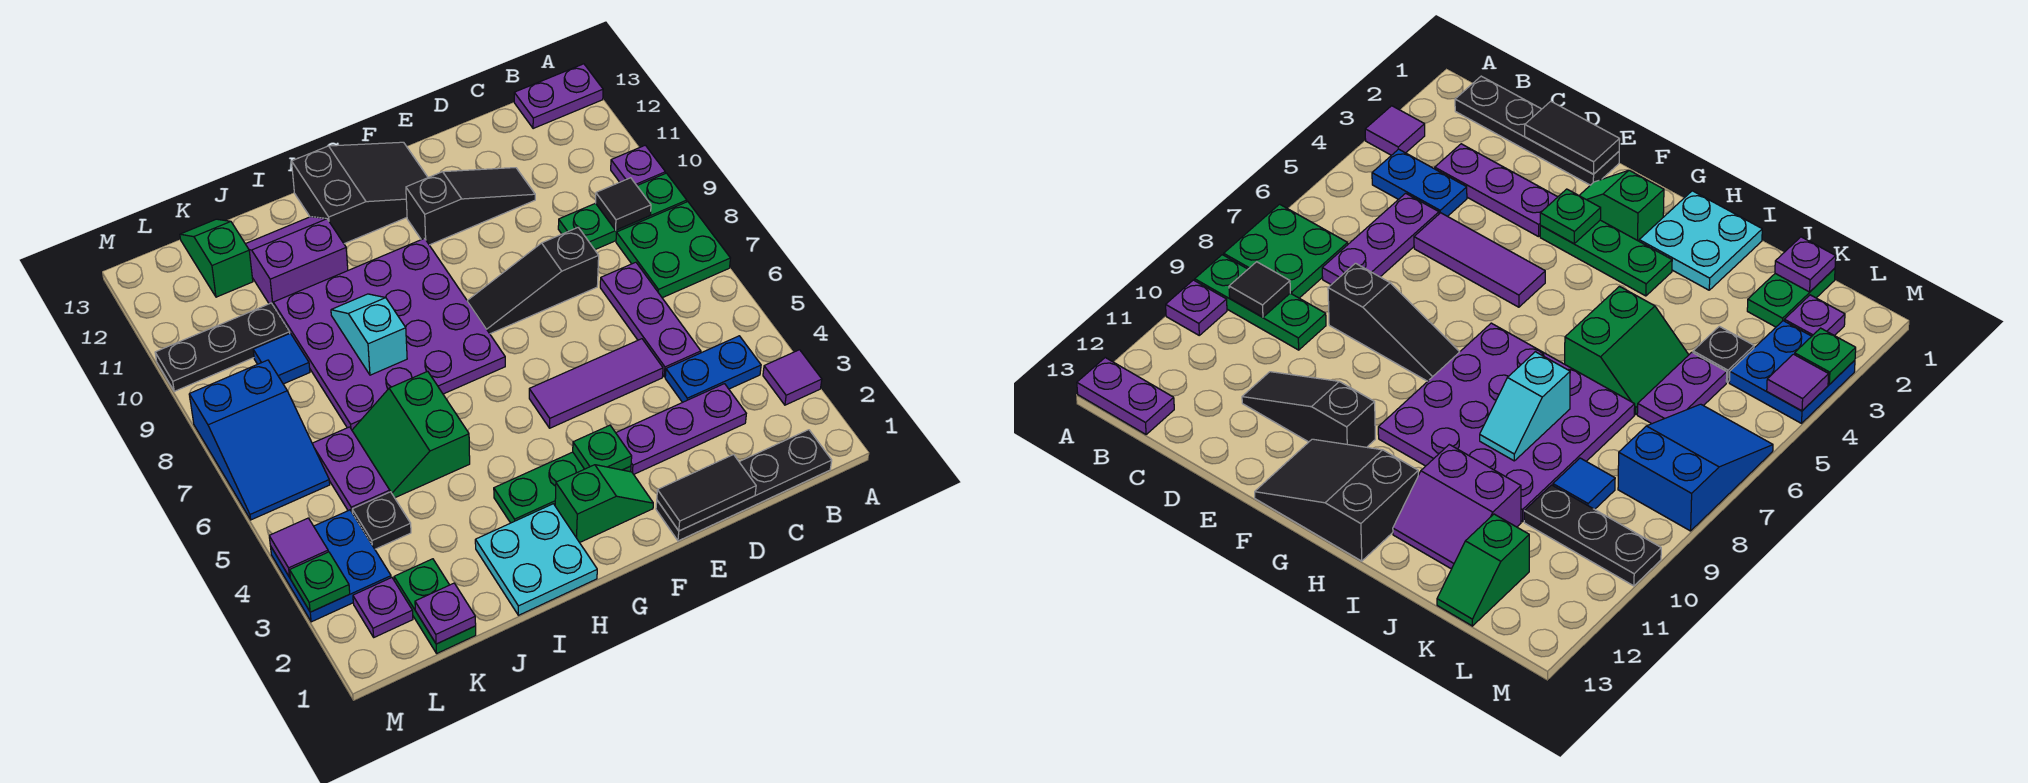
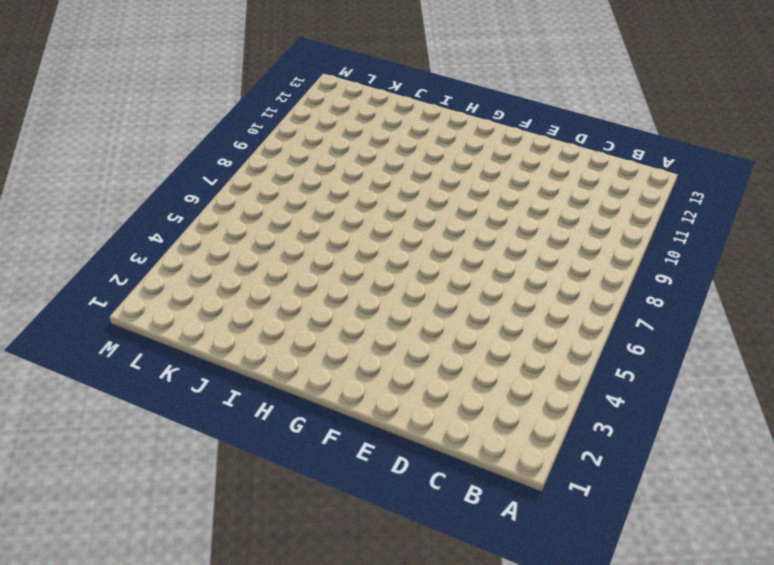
none -> purple 1x1 tile [763,350,822,405]
none -> green 2x2 plate [616,202,730,298]
none -> green 1x3 plate [558,173,687,250]
none -> purple 1x1 plate [611,145,665,185]

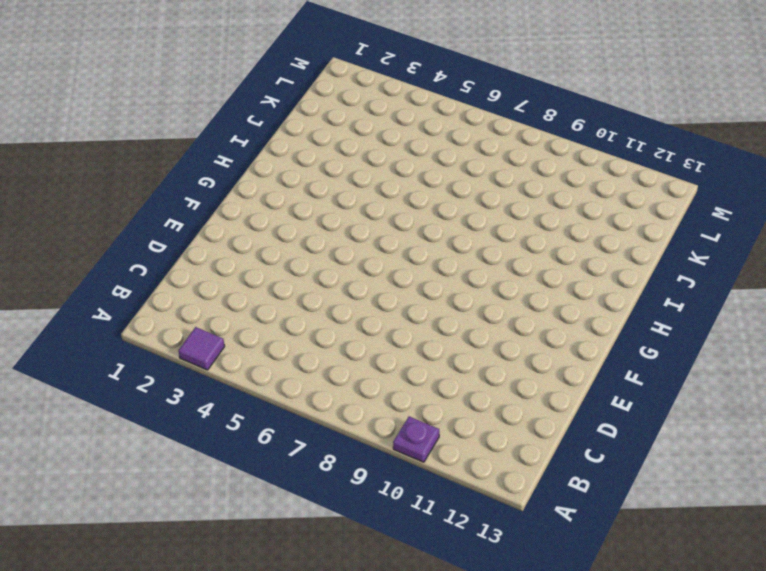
none -> green 2x2 plate [616,202,730,298]
none -> green 1x3 plate [558,173,687,250]
none -> purple 1x2 plate [514,64,603,129]
none -> black 1x4 plate [656,430,832,541]

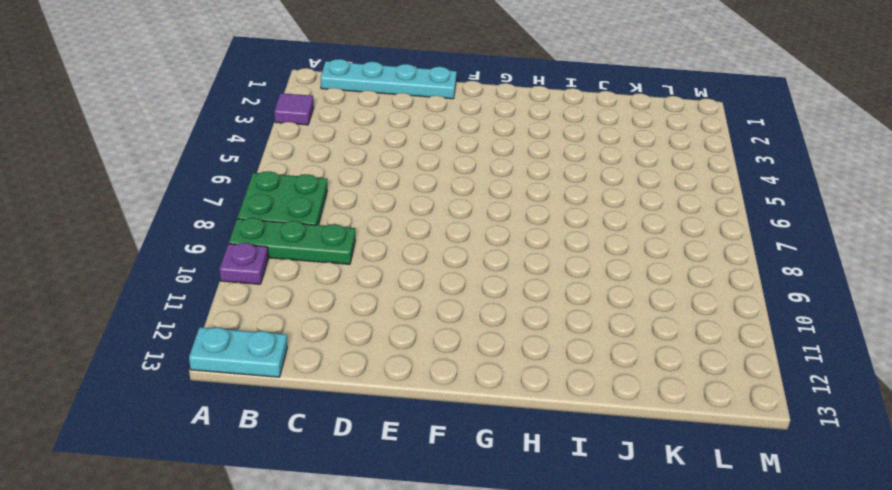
cyan 1x2 plate [189,327,287,377] -> purple 1x2 plate [514,64,603,129]
cyan 1x4 plate [321,59,456,99] -> black 1x4 plate [656,430,832,541]
none -> blue 1x2 plate [665,336,761,403]
none -> purple 1x3 plate [616,384,746,474]
none -> purple 1x3 plate [600,262,701,377]
none -> purple 1x3 tile [529,339,663,428]

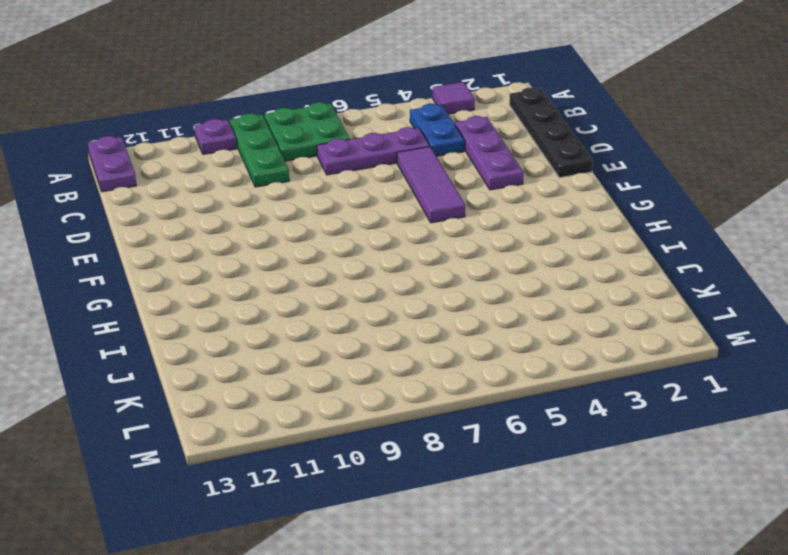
none -> black 1x3 slope [467,227,599,334]
none -> black 1x3 slope [406,168,535,245]
none -> green 1x2 slope [555,465,653,543]
none -> green 1x3 plate [494,452,631,523]

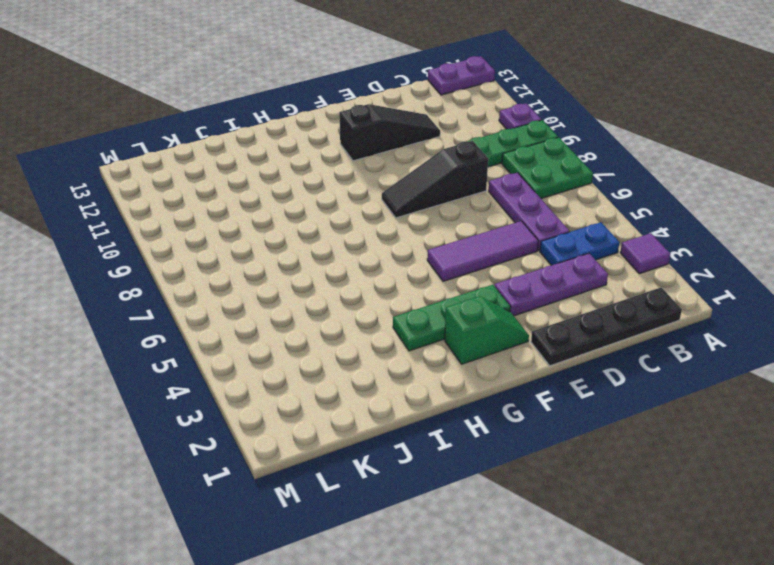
none -> black 2x3 slope [292,142,428,244]
none -> purple 4x4 plate [273,238,505,430]
none -> cyan 2x2 plate [475,504,597,615]
none -> green 2x2 slope [352,371,470,498]

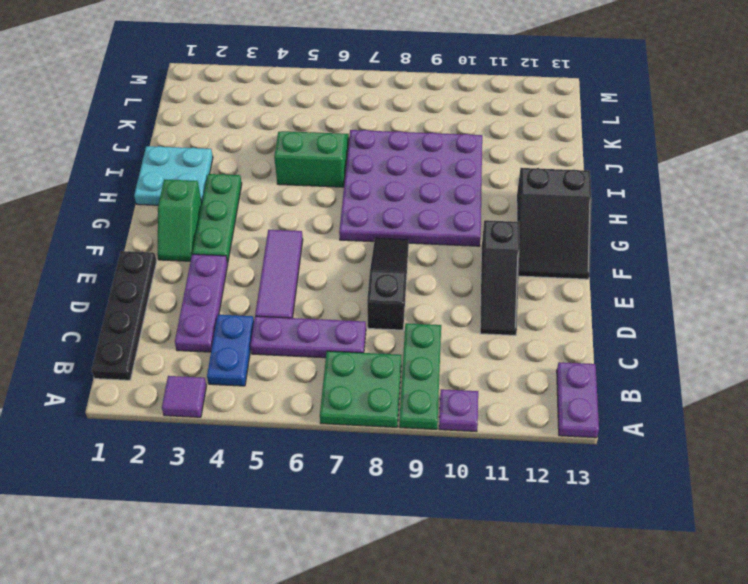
none -> purple 2x2 slope [246,217,348,306]
none -> green 1x2 plate [394,559,476,653]
none -> black 1x1 plate [352,492,411,549]
none -> purple 1x2 plate [312,427,390,512]

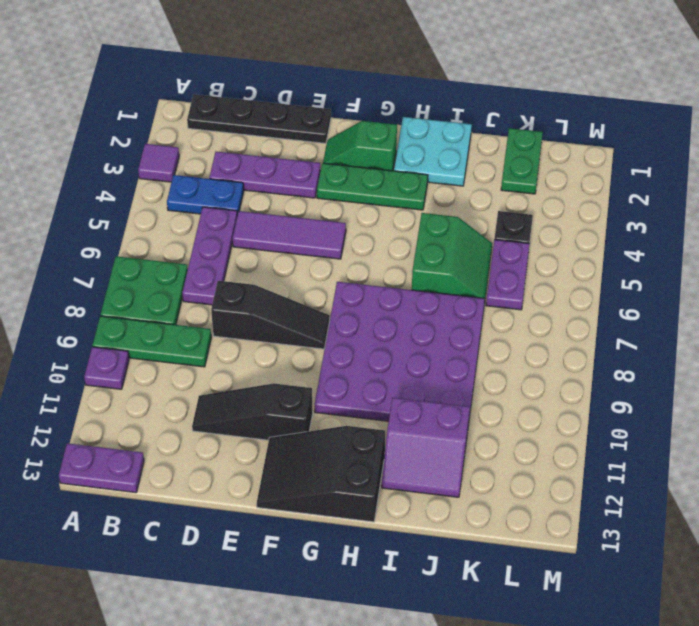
none -> blue 1x1 tile [253,333,310,384]
none -> black 1x3 plate [155,303,290,391]
none -> green 1x2 slope [180,219,253,297]
none -> purple 1x1 plate [353,578,413,637]

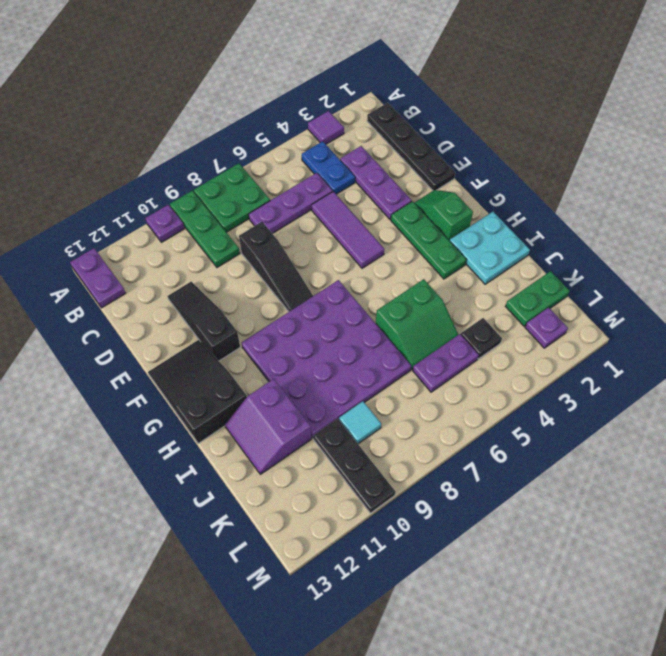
cyan 1x1 tile [339,401,381,444] -> blue 1x1 tile [253,333,310,384]
none -> green 1x2 slope [180,219,253,297]
none -> blue 2x2 plate [270,510,391,622]
none -> blue 2x3 slope [189,360,330,520]
none -> black 1x1 tile [595,178,651,230]

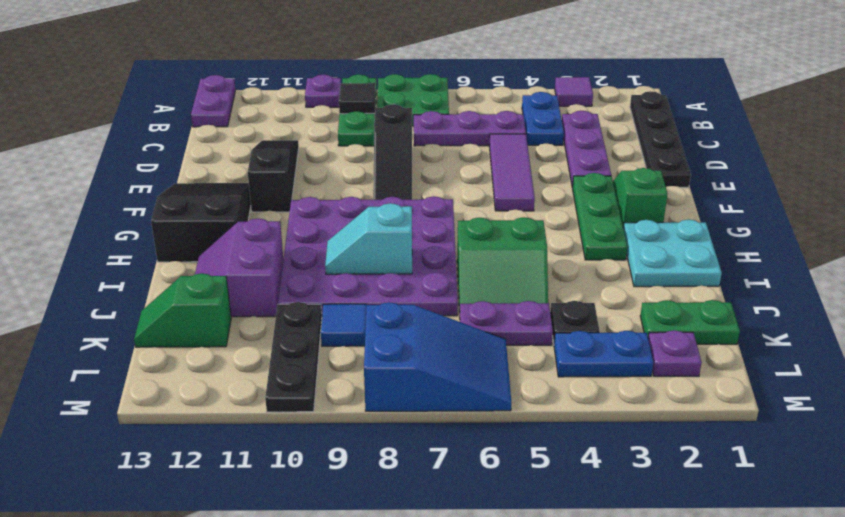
blue 1x2 plate [554,331,653,377] -> blue 2x2 plate [270,510,391,622]
none -> black 1x2 tile [657,455,756,531]
none -> green 1x1 plate [573,425,632,470]
none -> purple 1x1 plate [415,583,476,644]
none -> green 1x1 plate [290,552,350,612]

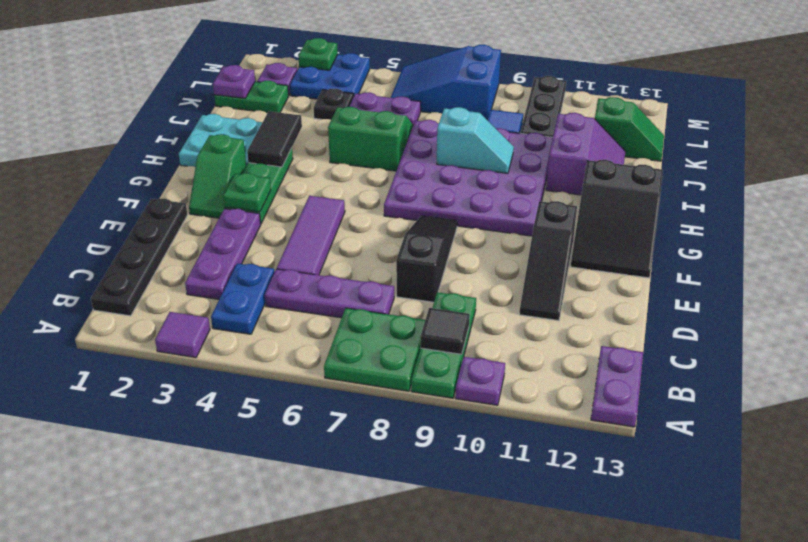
black 1x2 tile [247,111,302,167] -> black 1x2 tile moved to [657,455,756,531]
none -> purple 1x1 tile [269,518,328,577]

